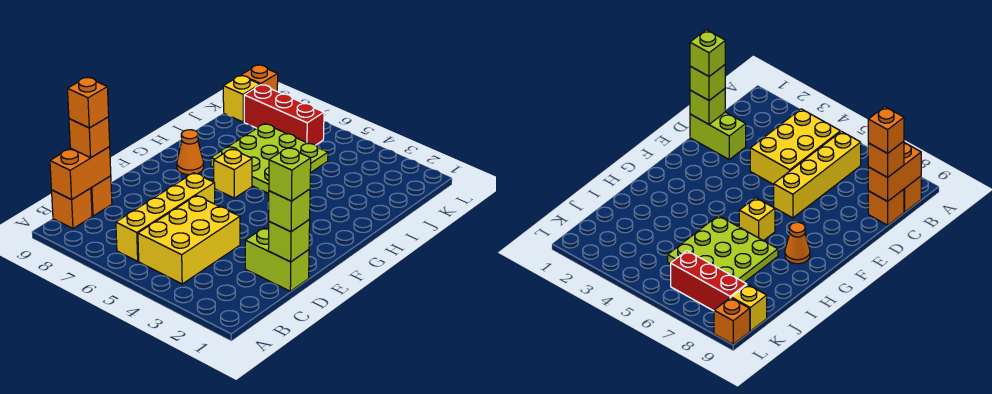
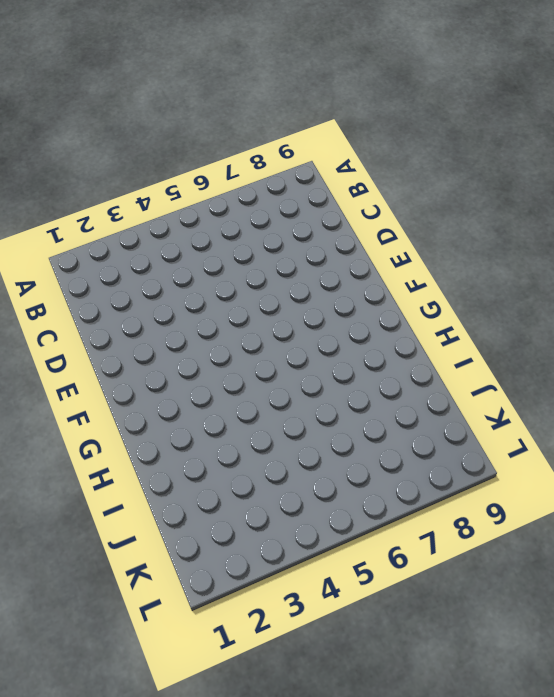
none -> yellow 2x3 brick [138,196,240,284]
none -> yellow 1x4 brick [116,173,215,261]
none -> orange 1x1 brick [52,188,92,228]

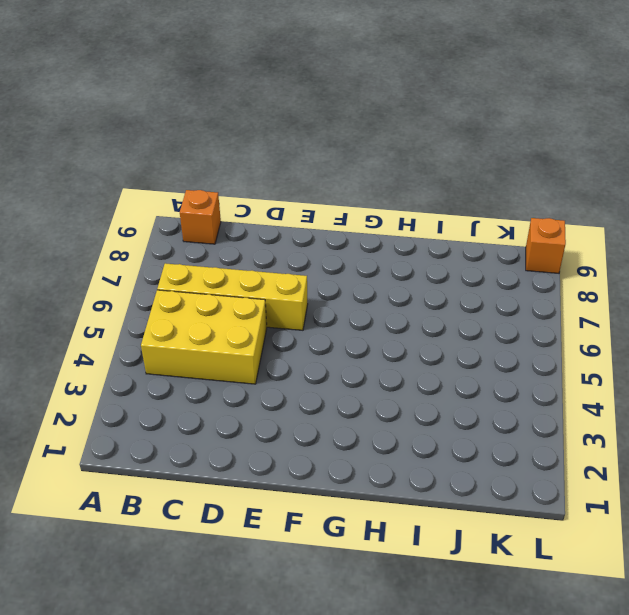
none -> orange 1x1 brick [91,176,112,216]
none -> lime 1x2 brick [245,228,309,291]
none -> yellow 1x1 brick [214,149,252,198]

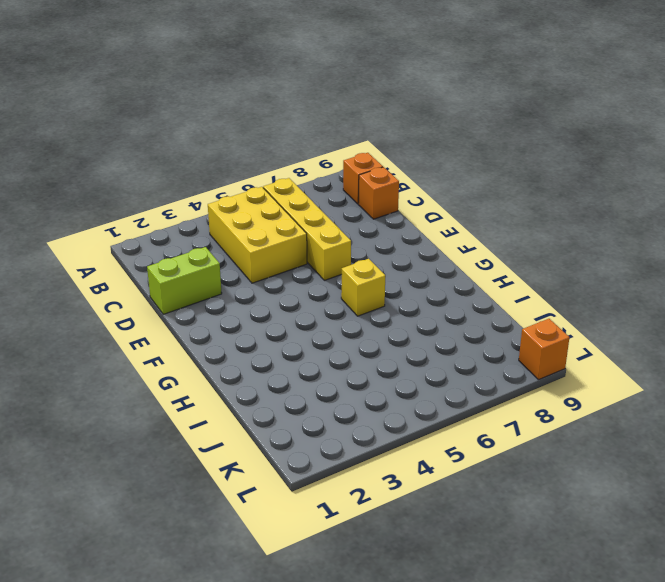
none -> orange 1x1 cone [177,130,204,175]
none -> lime 3x3 plate [211,124,328,193]
none -> red 1x3 brick [244,85,324,145]

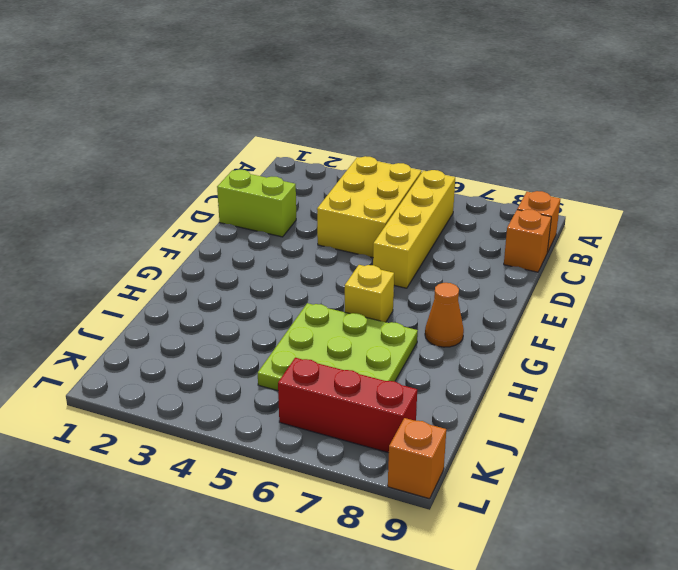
none -> yellow 1x1 brick [223,76,260,122]
none -> orange 1x2 brick [50,147,111,200]
none -> lime 1x1 brick [268,220,310,262]

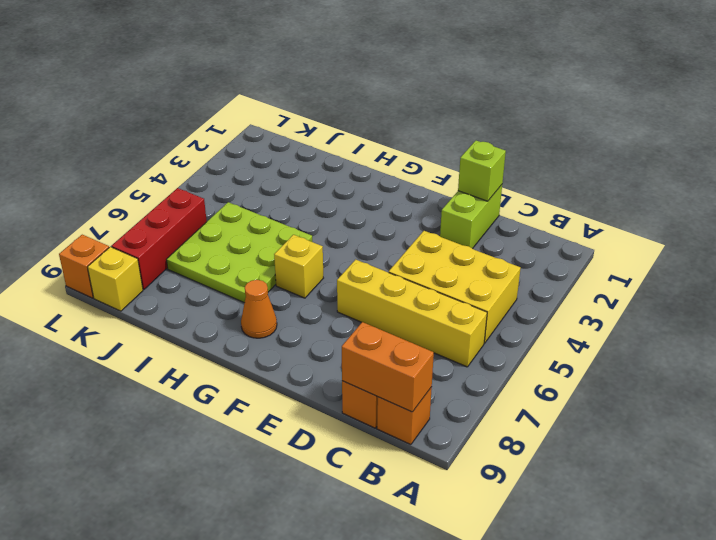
none -> orange 1x1 brick [69,117,110,158]
none -> lime 1x1 brick [269,189,310,232]
none -> orange 1x1 brick [67,78,109,128]

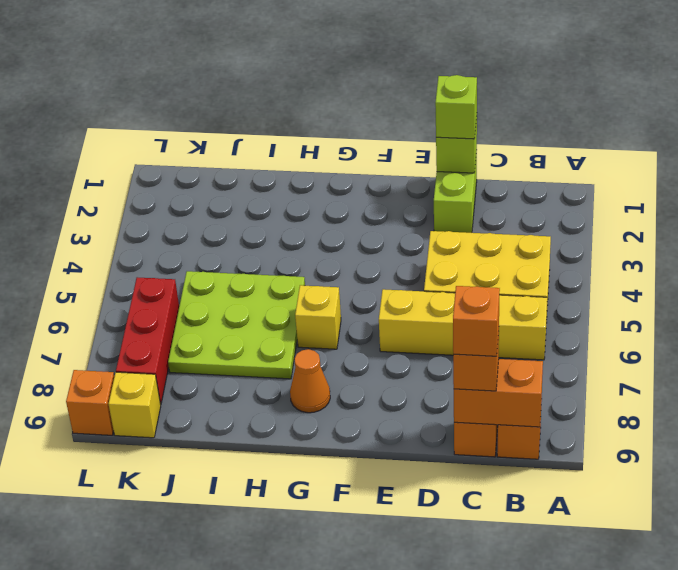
none -> lime 1x1 brick [269,148,311,201]

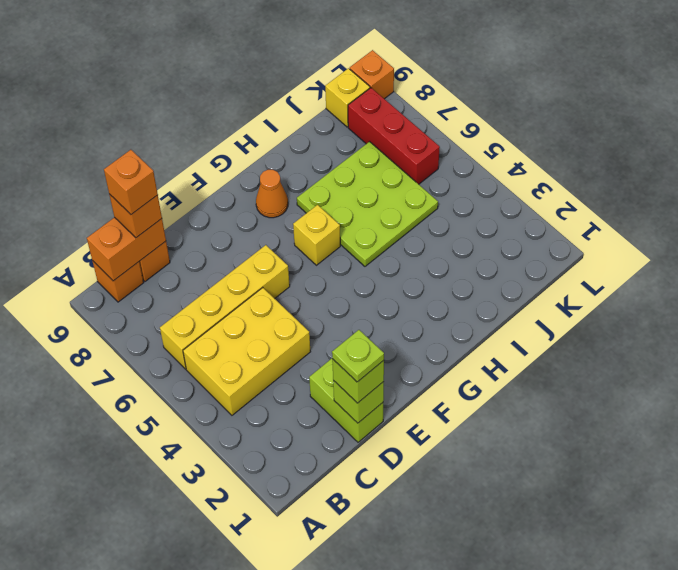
lime 1x1 plate [332,330,384,382] -> lime 1x1 brick [269,148,311,201]

